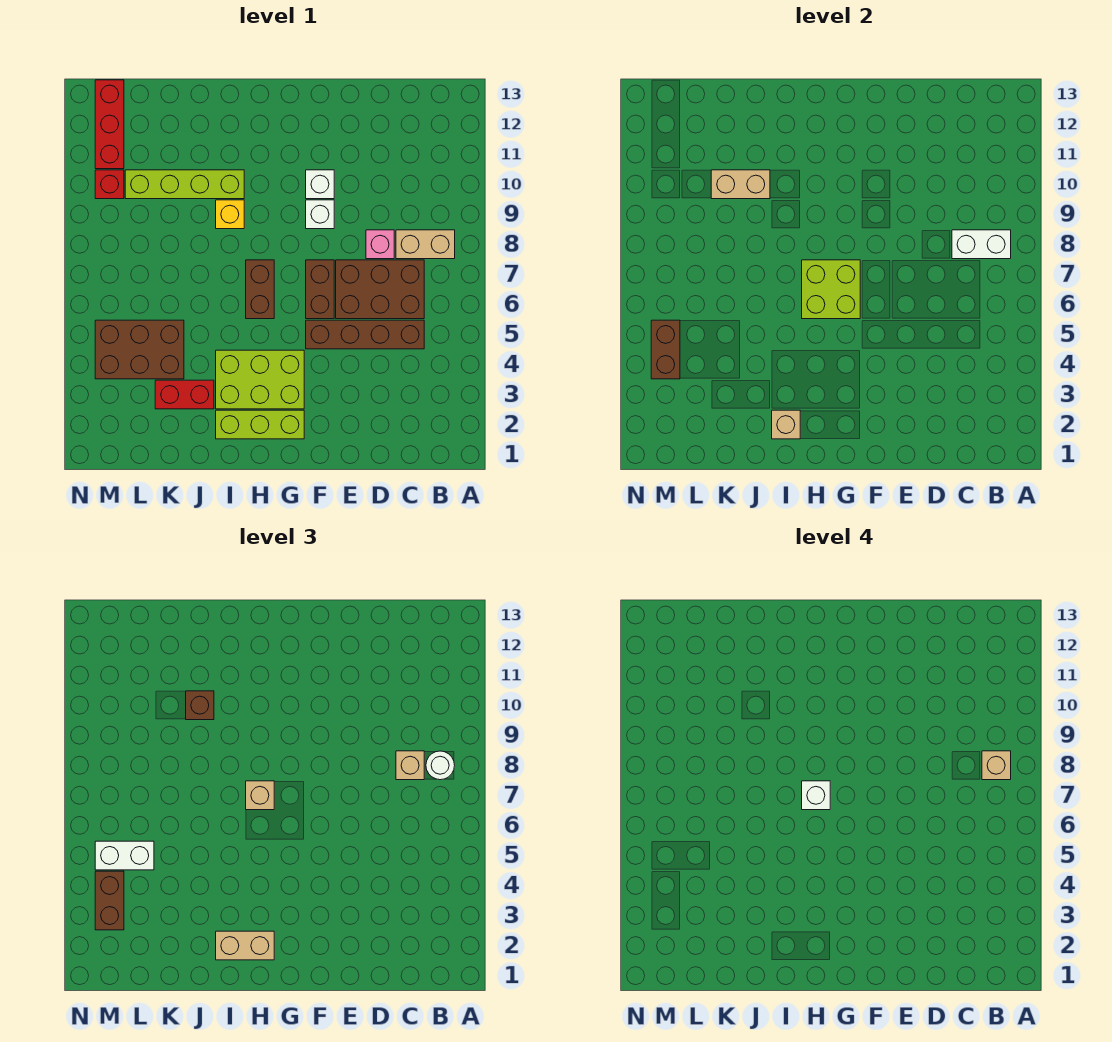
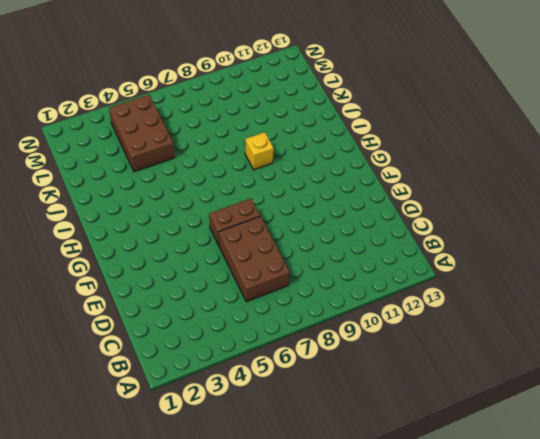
none -> tan 1x2 brick [396,230,455,259]
none -> brown 1x4 brick [306,320,424,349]
none -> pink 1x1 brick [366,230,394,259]
none -> white 1x1 brick [306,200,334,229]

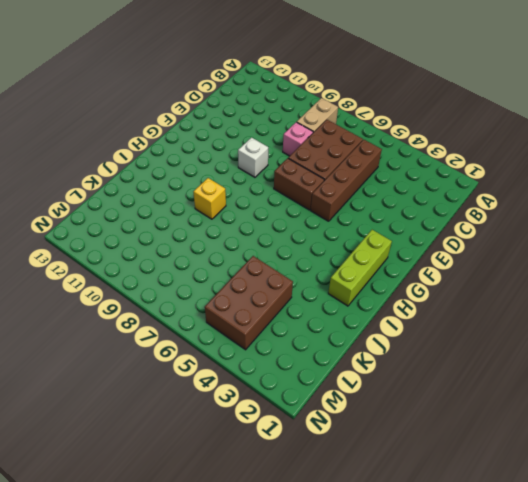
none -> white 1x1 brick [306,170,334,199]
none -> lime 2x3 brick [216,350,304,409]
none -> brown 1x2 brick [246,260,274,319]
none -> lime 1x4 brick [125,170,244,199]

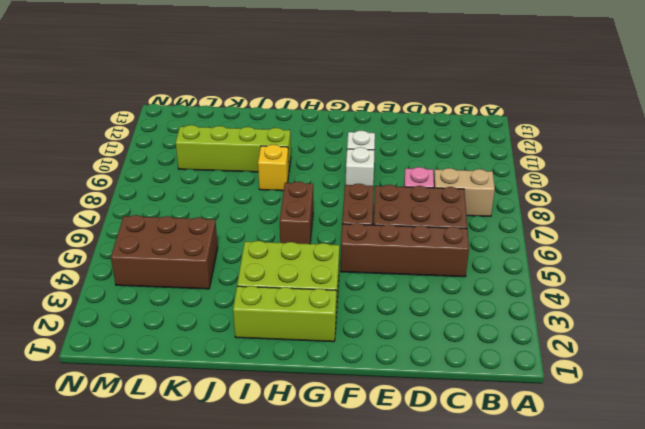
none -> red 1x2 brick [155,380,214,409]
none -> red 1x1 brick [95,170,124,199]
none -> red 1x3 brick [95,80,124,169]
none -> white 1x2 brick [952,230,1011,259]

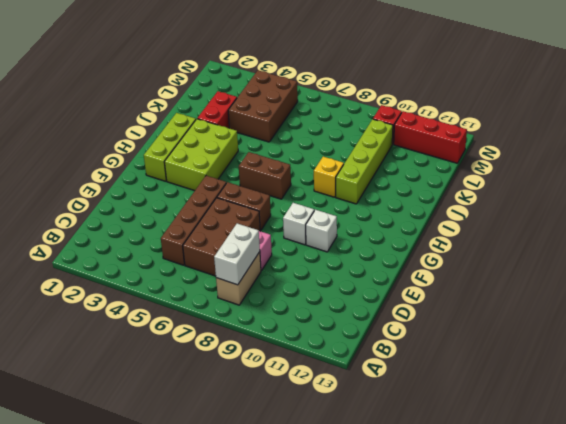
none -> lime 2x2 brick [802,260,860,319]
none -> tan 1x1 brick [772,410,800,439]
none -> tan 1x2 brick [711,170,770,199]
none -> brown 1x2 brick [651,320,680,379]

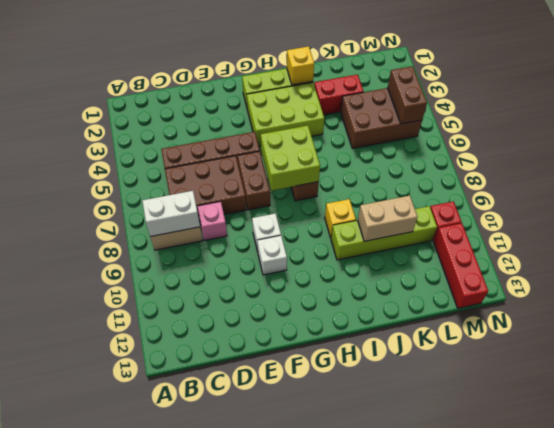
yellow 1x1 brick [287,46,314,85] -> tan 1x1 brick [772,410,800,439]
none -> white 1x1 round brick [426,751,455,780]
none -> tan 1x1 brick [396,751,424,780]
none -> tan 1x2 brick [216,931,274,960]
none -> tan 1x1 brick [246,781,274,810]

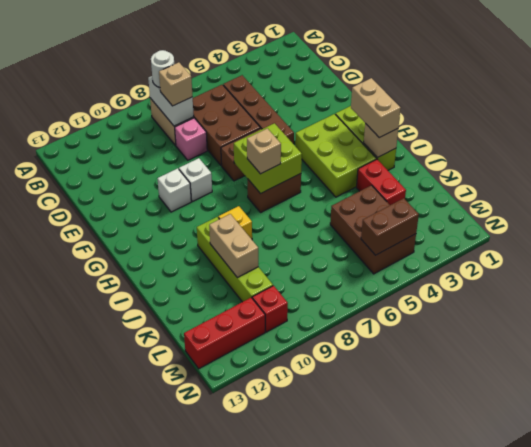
none -> brown 1x1 brick [186,691,214,720]
none -> white 1x2 brick [95,841,154,870]
none -> brown 1x2 brick [95,871,124,930]
none -> tan 1x1 brick [982,751,1011,780]

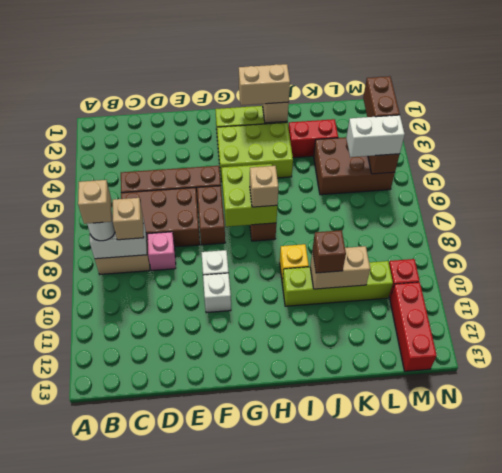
none -> white 1x1 brick [802,781,830,810]

